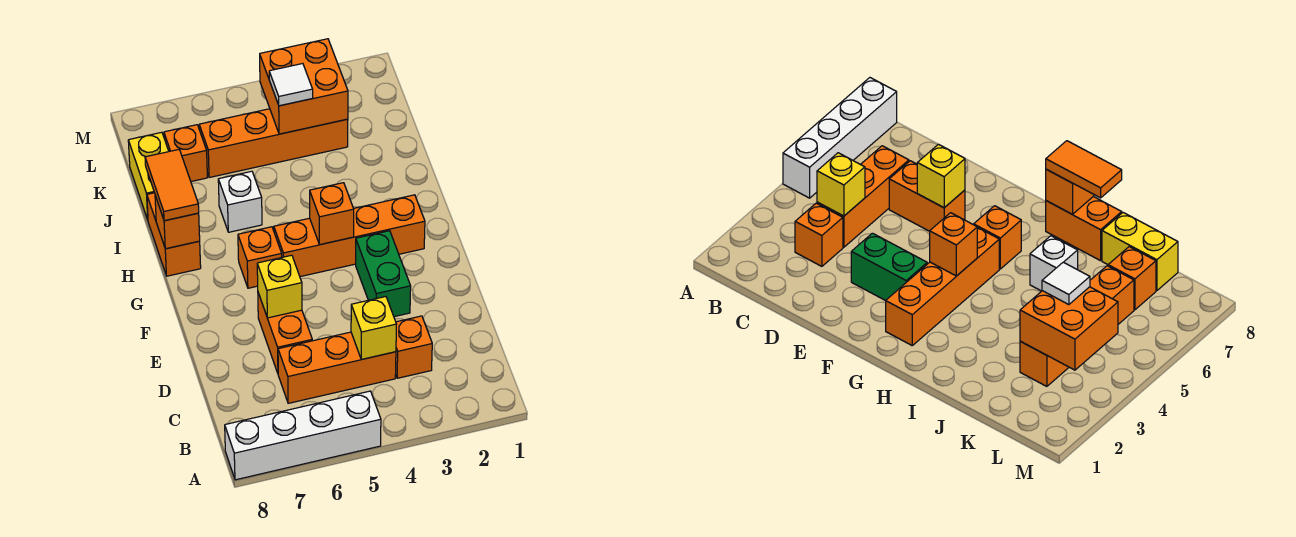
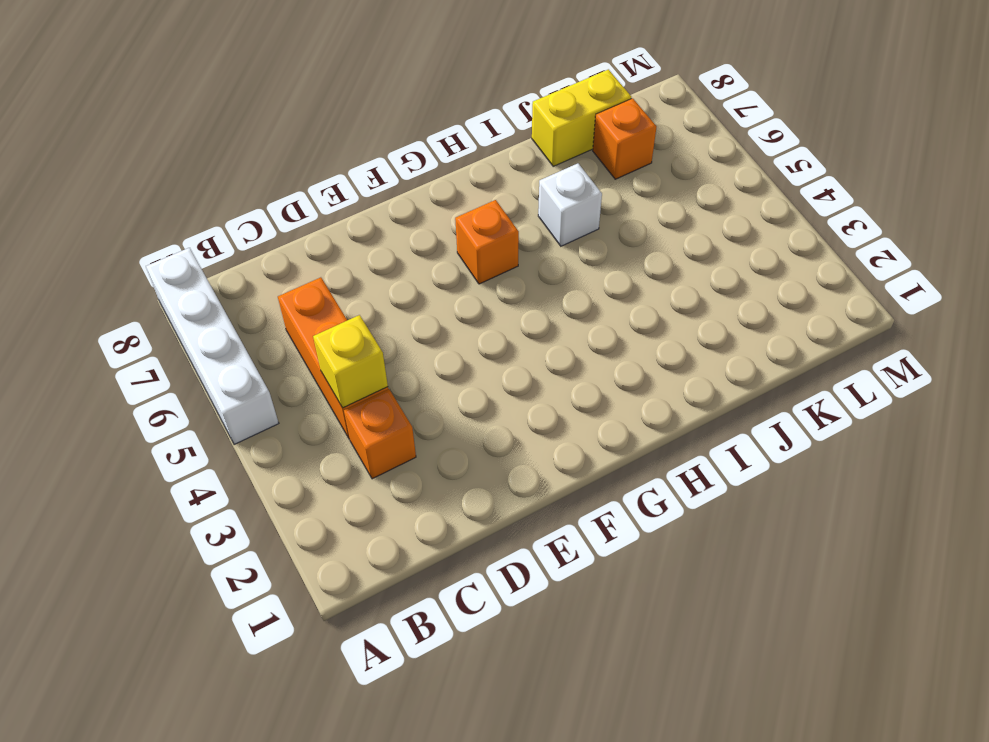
none -> orange 1x2 brick [258,293,312,373]
none -> green 1x2 brick [356,231,411,317]
none -> orange 1x4 brick [274,195,425,277]

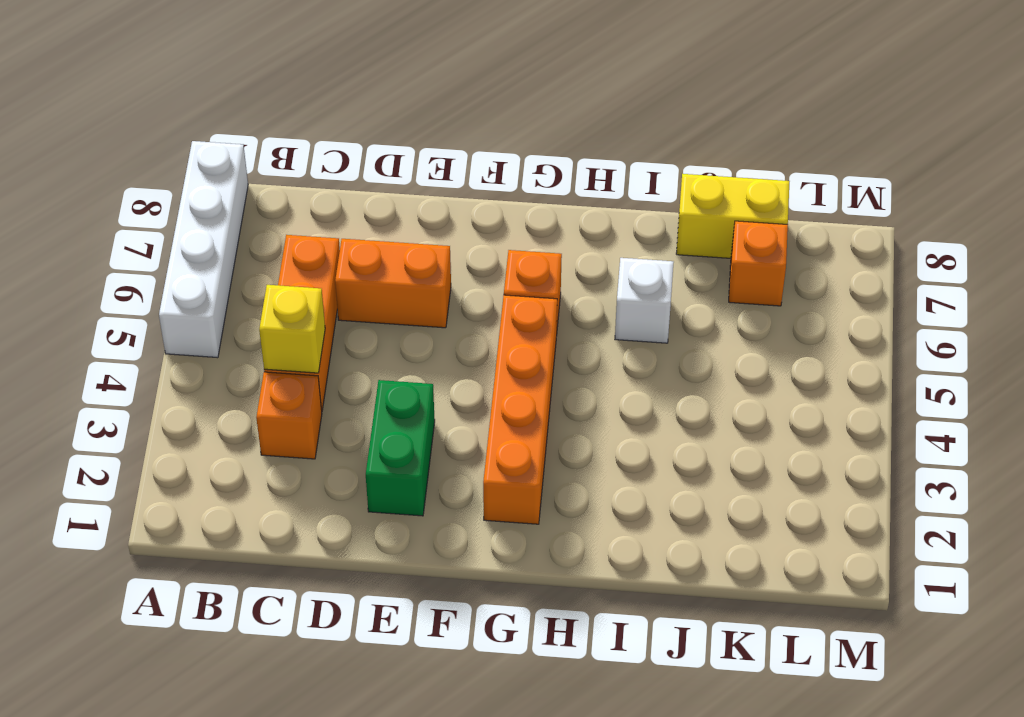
green 1x2 brick [366,380,435,516] -> green 1x2 brick turned to [356,231,411,317]
none -> orange 1x2 brick [147,193,201,276]
none -> orange 1x4 brick [199,109,348,178]
none -> yellow 1x1 brick [257,255,302,318]

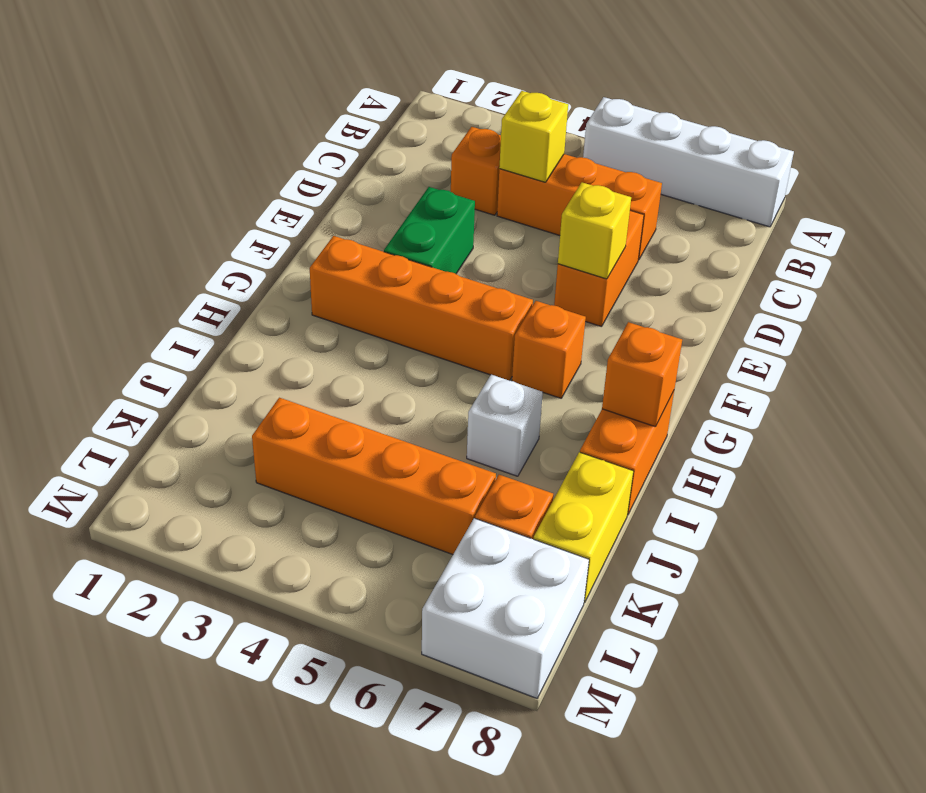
white 2x2 brick [422,518,589,698] -> none
none -> orange 1x1 brick [310,183,354,245]
none -> orange 2x2 brick [260,39,348,134]
none -> orange 1x2 tile [145,150,199,221]

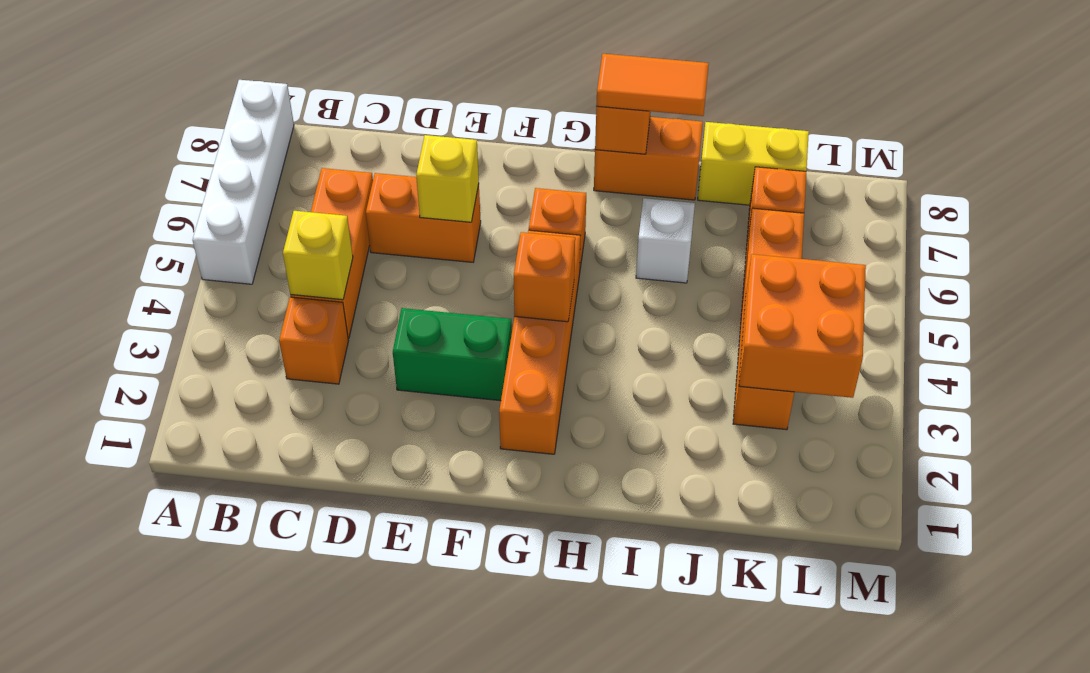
none -> white 1x1 tile [269,64,313,106]

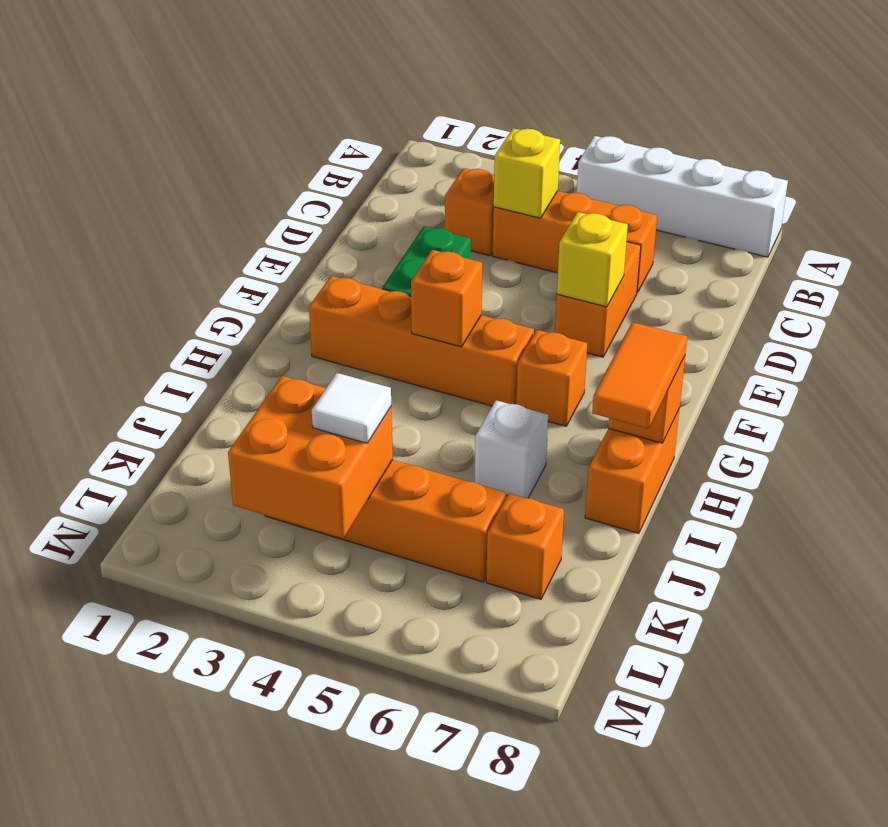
none -> yellow 1x2 brick [128,132,169,220]

